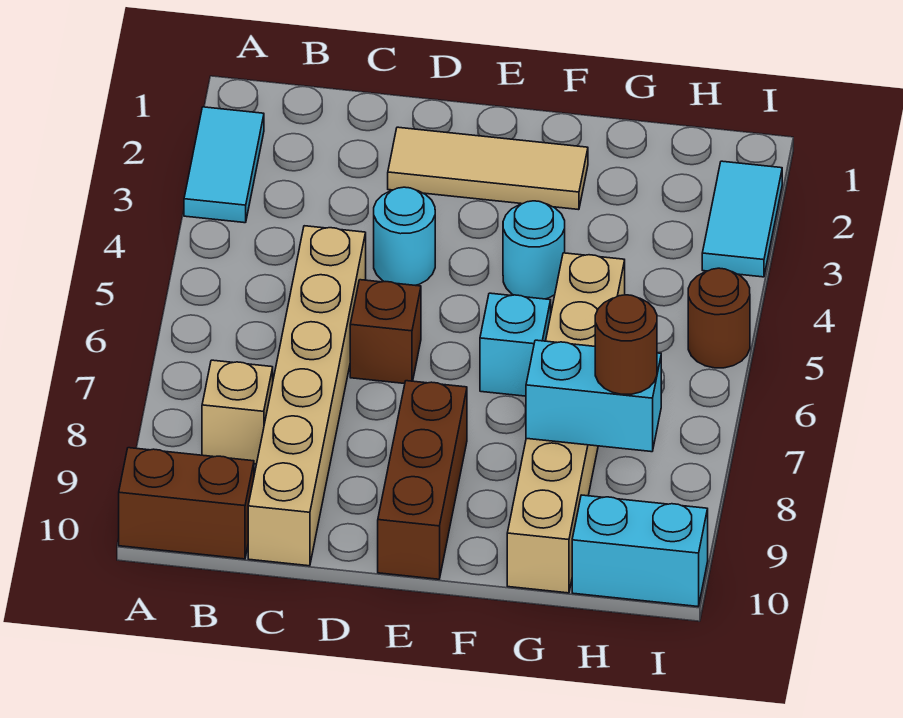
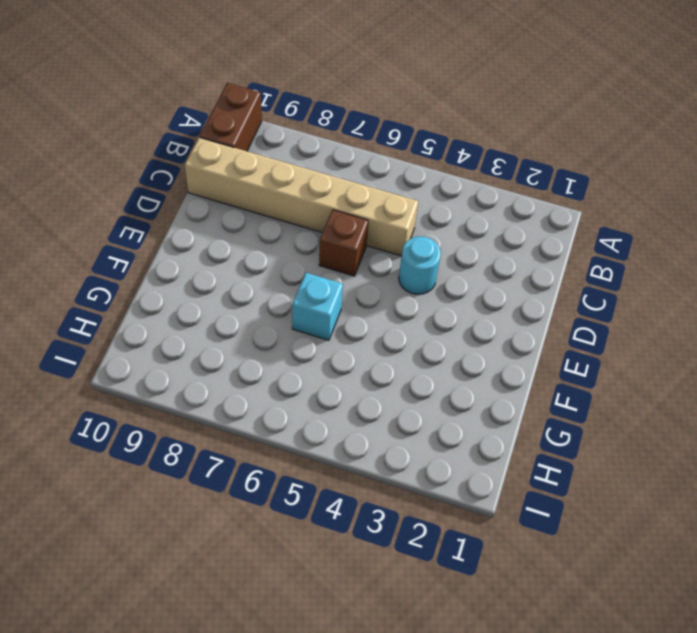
none -> cyan 1x2 tile [184,107,264,223]
none -> tan 1x1 brick [202,360,273,464]
none -> tan 1x3 tile [388,127,588,210]

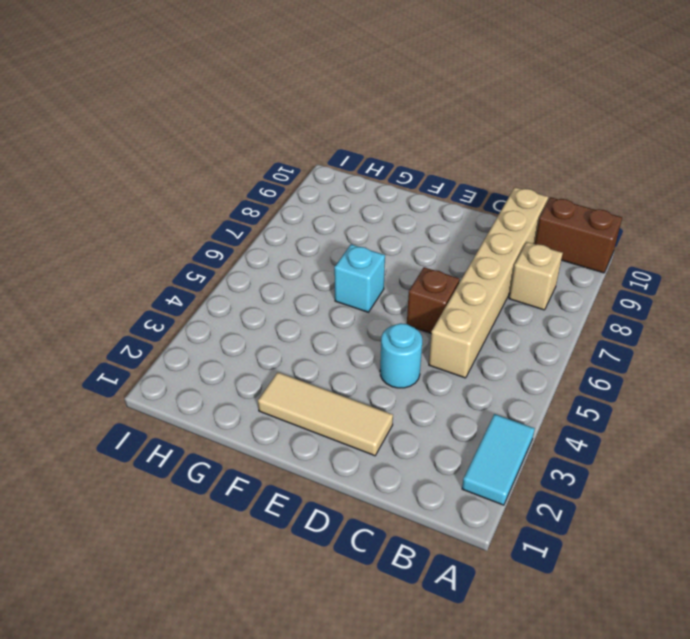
none -> brown 1x3 brick [378,381,467,579]
none -> cyan 1x1 round brick [503,201,565,299]
none -> tan 1x6 brick [507,253,625,593]

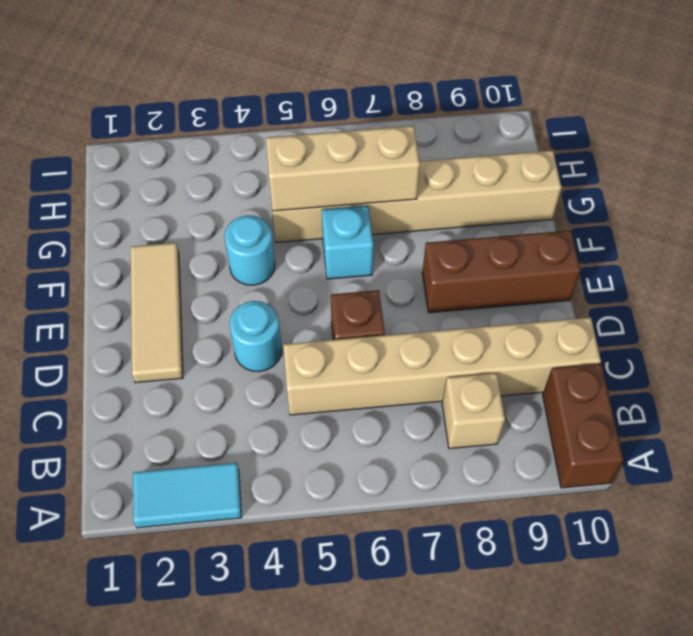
tan 1x3 brick [266,126,420,211] -> none
none -> cyan 1x2 brick [572,495,708,606]
none -> cyan 1x2 tile [702,161,782,277]
none -> brown 1x1 round brick [688,268,750,368]

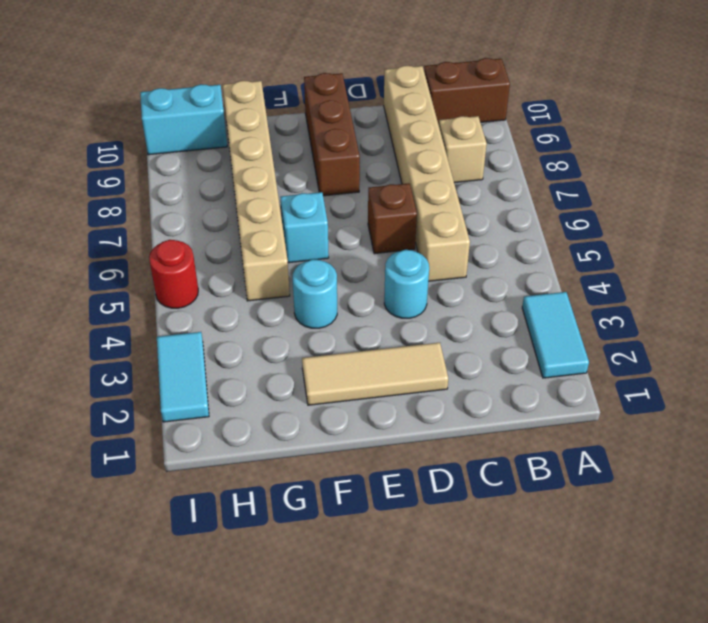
red 1x1 round brick [149,240,198,308] -> brown 1x1 round brick [688,268,750,368]
none -> cyan 1x2 brick [526,340,661,452]
none -> brown 1x1 round brick [595,295,657,394]

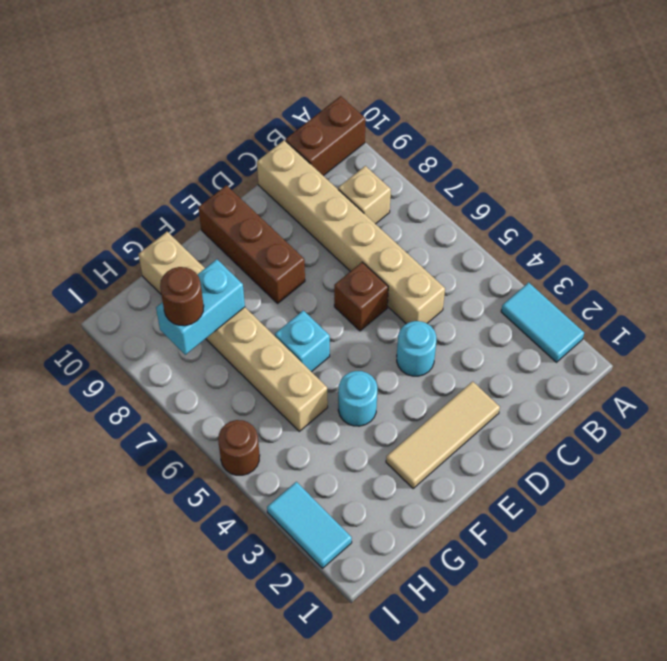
none -> cyan 1x2 brick [572,495,708,606]

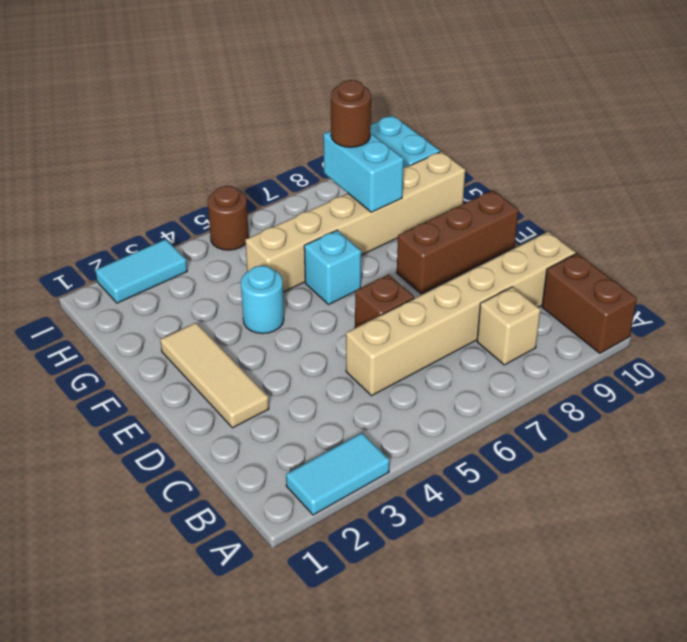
none -> cyan 1x1 round brick [374,187,435,285]

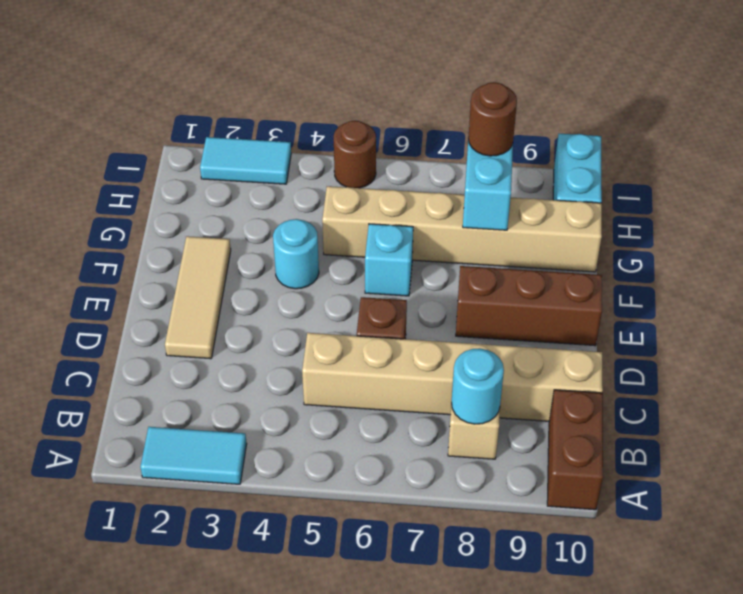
cyan 1x1 round brick [451,348,504,424] -> cyan 1x1 round brick moved to [374,187,435,285]

